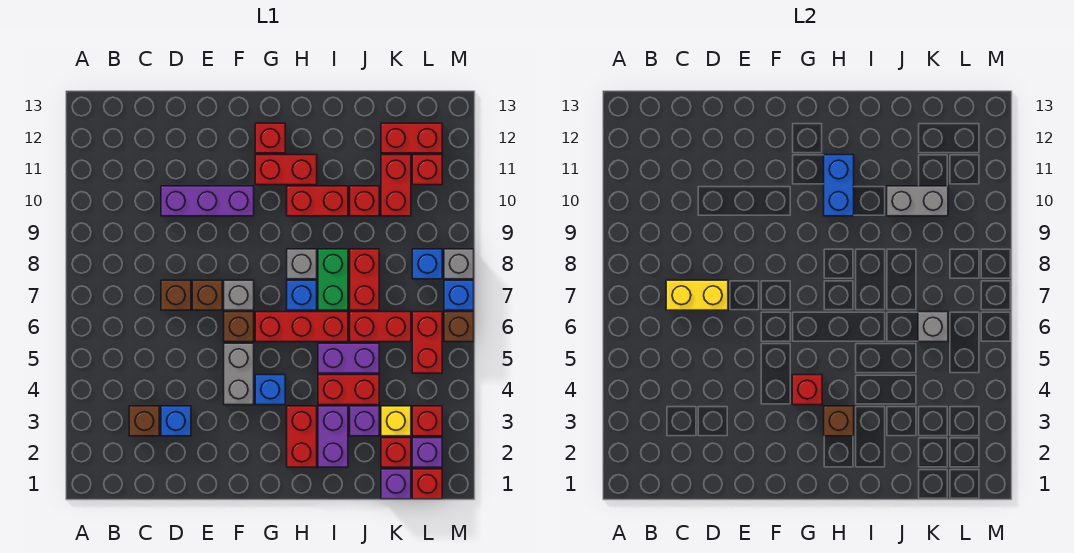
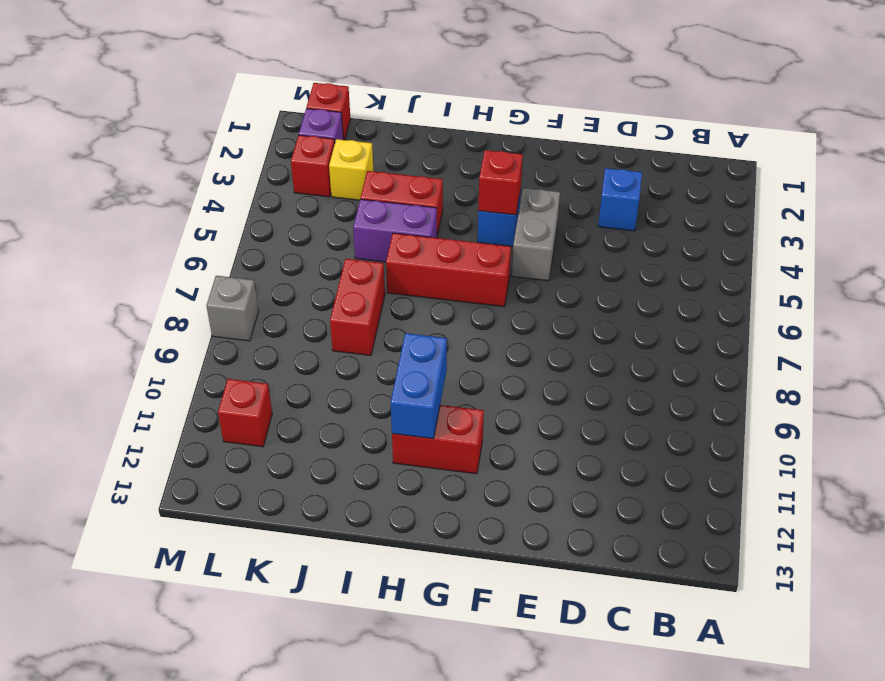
none -> brown 1x1 brick [129,406,159,436]
none -> brown 1x1 brick [161,280,191,310]
none -> purple 1x3 brick [161,186,254,216]
none -> brown 1x1 brick [192,280,222,310]

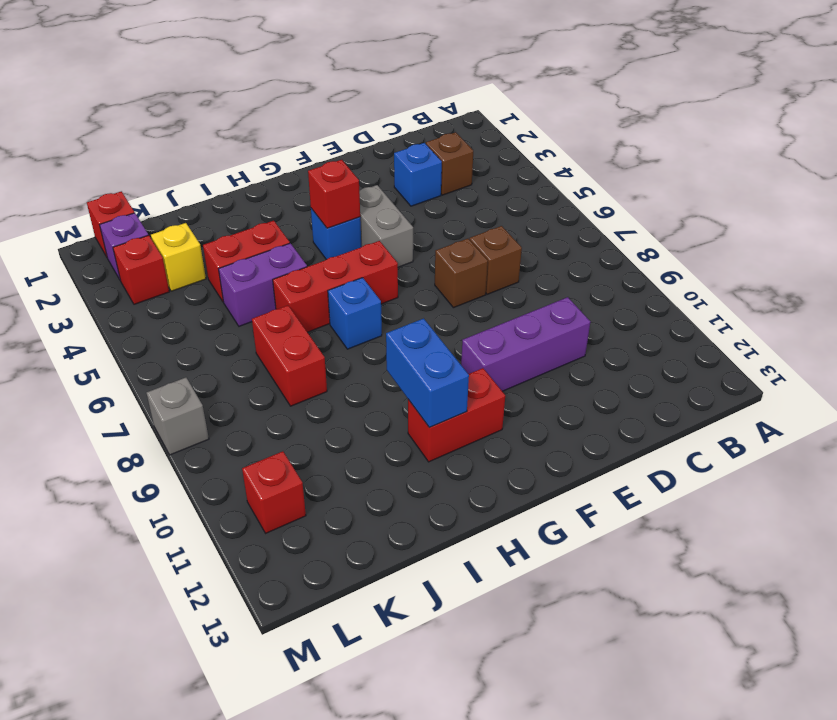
none -> brown 1x1 brick [224,312,254,342]
none -> grey 1x1 brick [224,280,254,310]
none -> red 1x1 brick [255,123,285,153]
none -> red 1x2 brick [287,406,317,467]

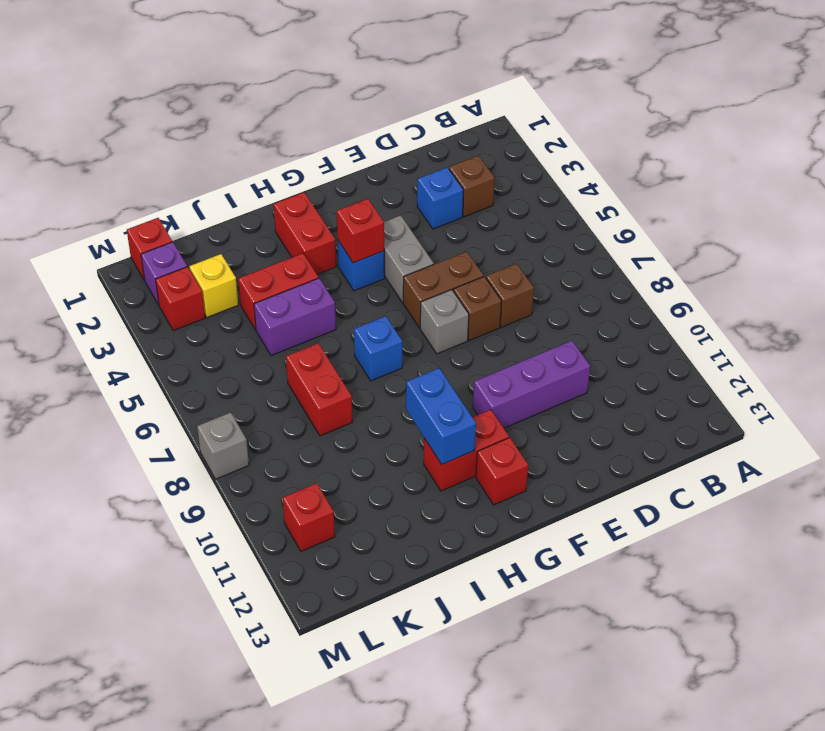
brown 1x2 brick [403,252,484,328] -> brown 1x1 brick [224,312,254,342]
none -> red 1x3 brick [255,312,348,342]
none -> grey 1x1 brick [287,249,317,279]
none -> red 1x2 brick [287,186,348,216]
none -> purple 1x2 brick [318,406,348,467]

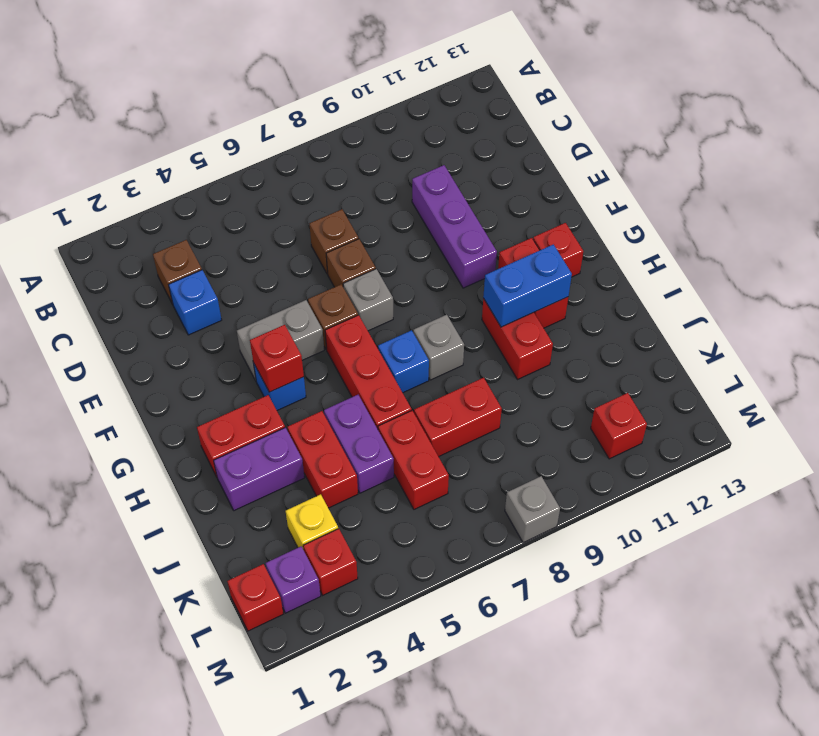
none -> green 1x2 brick [318,249,348,310]
none -> purple 1x1 brick [350,406,379,436]
none -> red 1x1 brick [350,186,379,216]
none -> purple 1x1 brick [381,469,411,499]

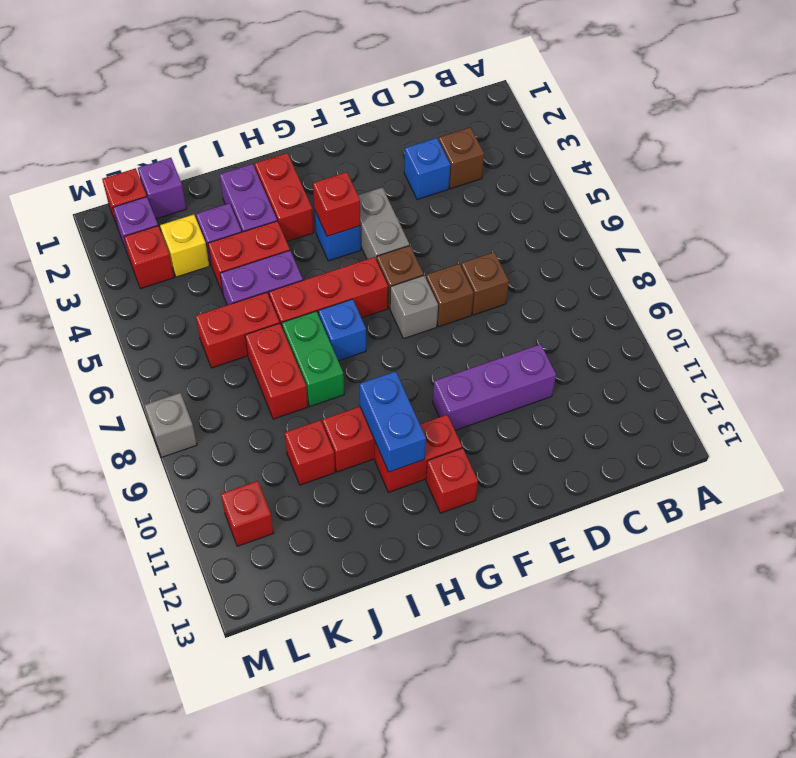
none -> grey 1x1 brick [287,249,317,279]
none -> red 1x1 brick [381,438,411,467]
none -> red 1x2 brick [381,155,411,216]
none -> red 1x2 brick [381,123,442,153]

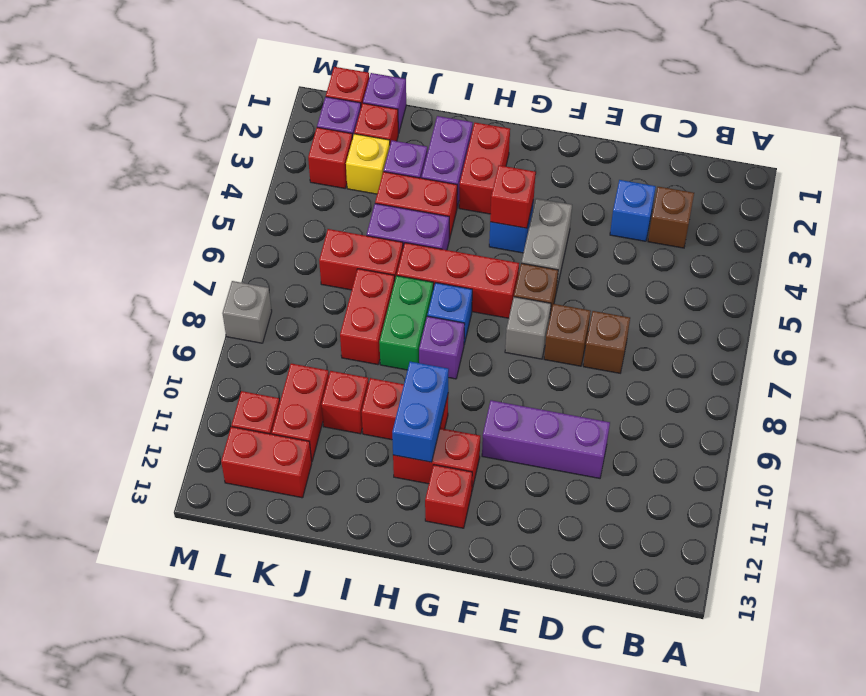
purple 1x1 brick [419,316,465,379] -> grey 1x1 brick [287,249,317,279]
none -> red 1x2 brick [412,312,442,373]
none -> blue 1x1 brick [412,249,442,279]
none -> brown 1x1 brick [444,312,474,342]
none -> blue 1x1 brick [444,280,474,310]

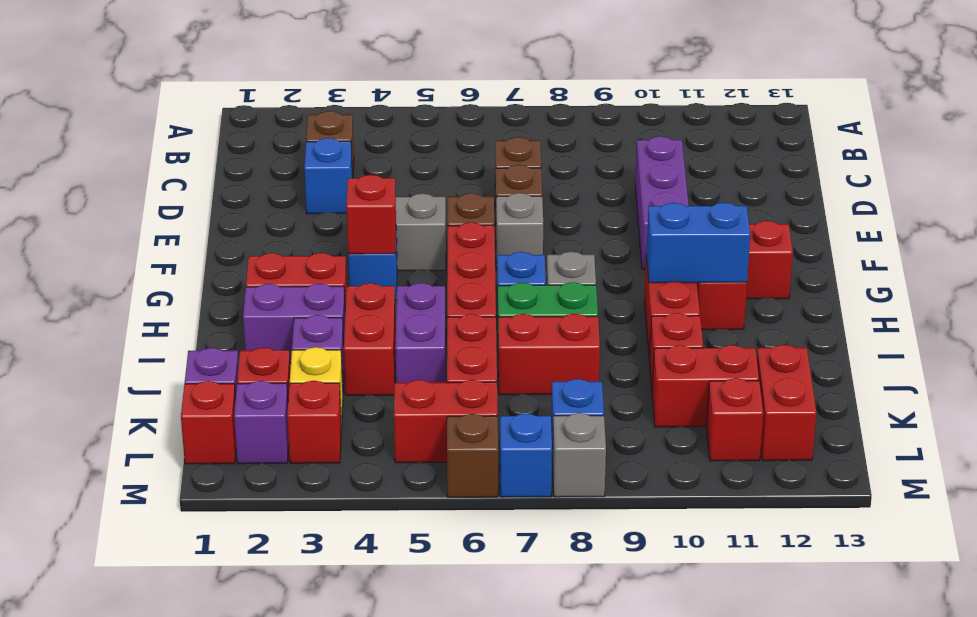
none -> yellow 1x2 brick [666,280,728,310]
none -> brown 1x1 brick [824,406,854,436]
none -> grey 1x2 brick [887,186,948,216]
none -> grey 1x1 brick [918,312,948,342]

